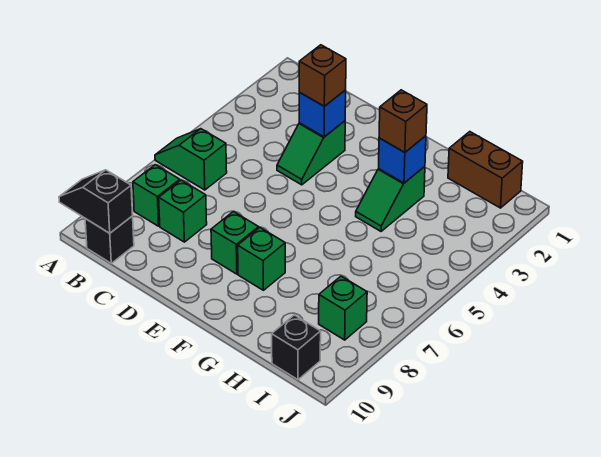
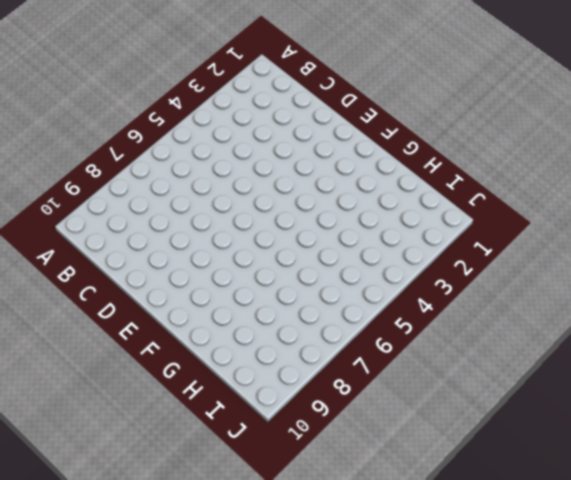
none -> green 1x2 slope [155,129,227,190]
none -> green 1x1 brick [133,165,180,226]
none -> black 1x1 brick [85,216,134,263]

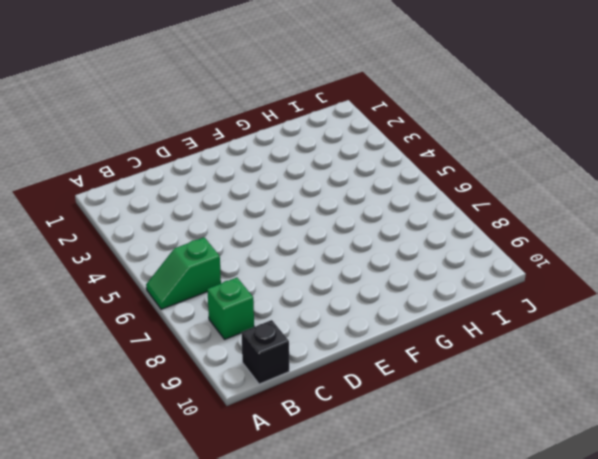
none -> green 1x1 brick [159,180,207,242]
none -> green 1x2 slope [277,121,345,185]
none -> green 1x1 brick [211,211,259,274]

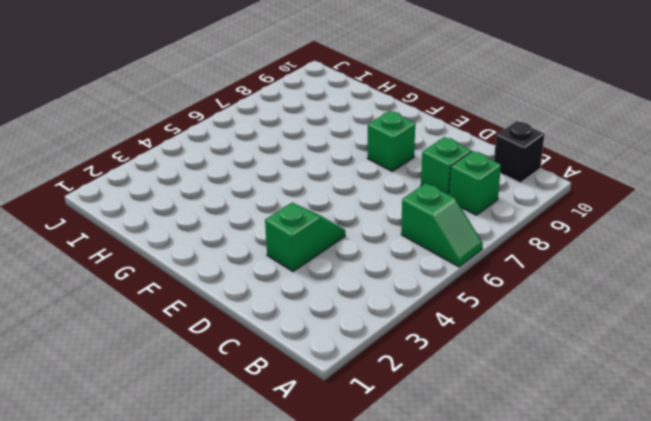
none -> green 1x1 brick [238,228,285,290]
none -> green 1x2 slope [356,167,425,231]
none -> brown 1x2 brick [448,132,523,208]

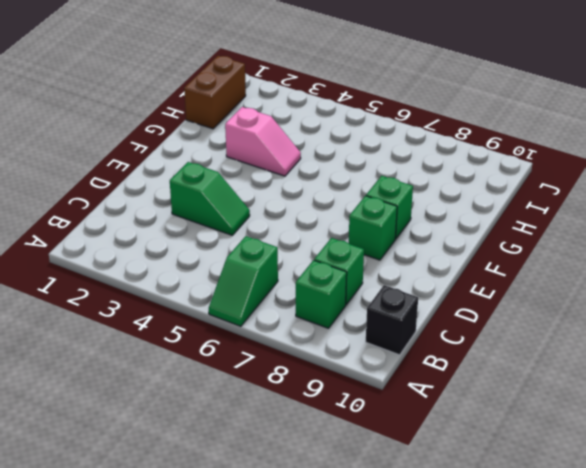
pink 1x2 slope [225,107,301,176] -> green 1x2 slope [356,167,425,231]
none -> green 1x1 brick [319,276,367,340]
none -> black 1x1 brick [272,315,321,380]
none -> black 1x2 slope [59,170,133,233]

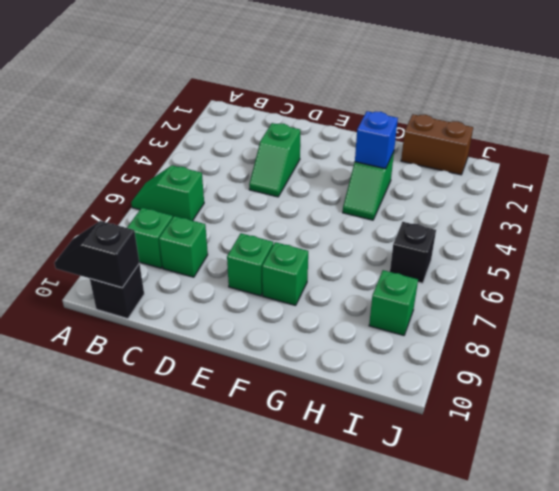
black 1x1 brick [390,222,436,283] -> black 1x1 brick moved to [272,315,321,380]
none -> blue 1x1 brick [299,90,346,137]
none -> brown 1x1 brick [299,45,346,106]
none -> brown 1x1 brick [379,90,427,152]

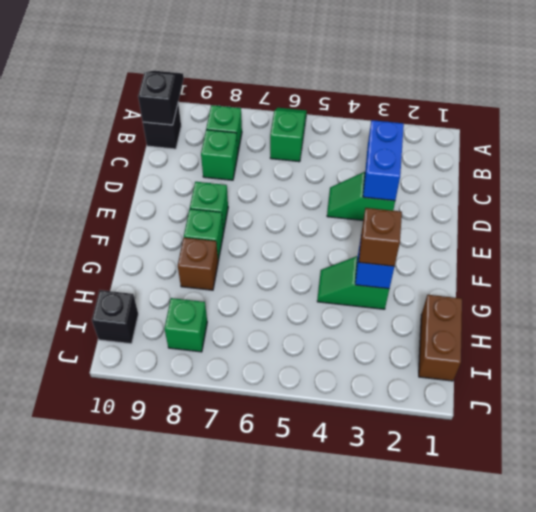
blue 1x2 brick [363,120,404,201] -> blue 1x1 brick [299,90,346,137]
brown 1x1 brick [178,238,218,290] -> brown 1x1 brick moved to [299,45,346,106]

